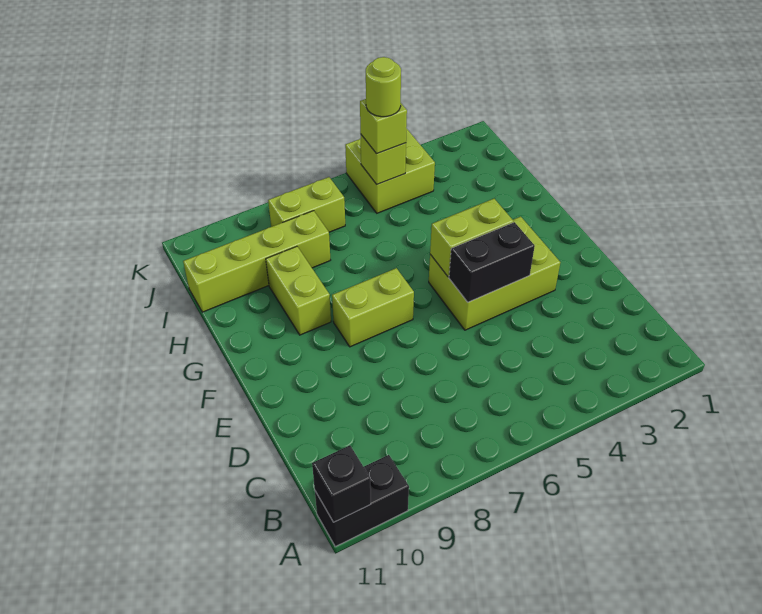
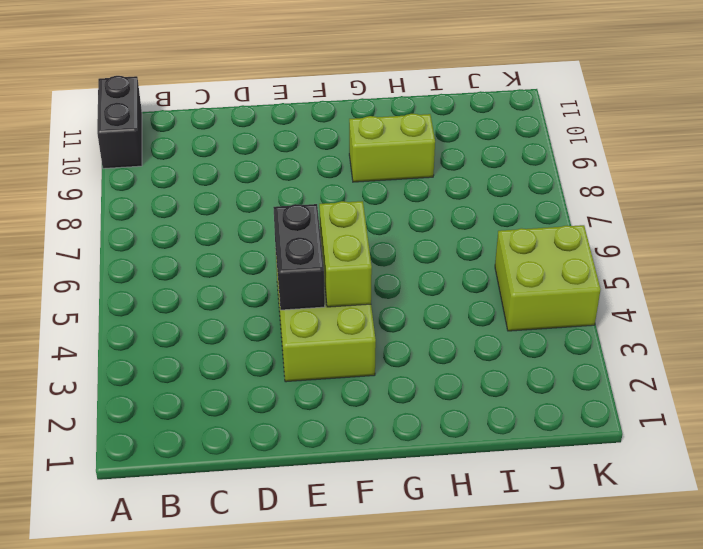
none -> lime 1x2 brick [332,268,414,347]
none -> lime 1x4 brick [183,211,330,312]
none -> lime 1x2 brick [268,177,345,232]

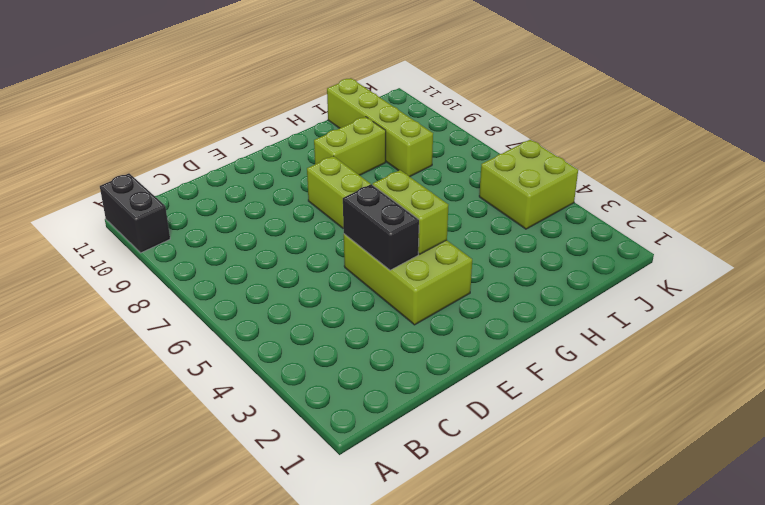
none -> lime 1x2 brick [268,177,345,232]
none -> black 1x1 brick [312,446,371,522]
none -> lime 1x1 brick [361,135,406,184]

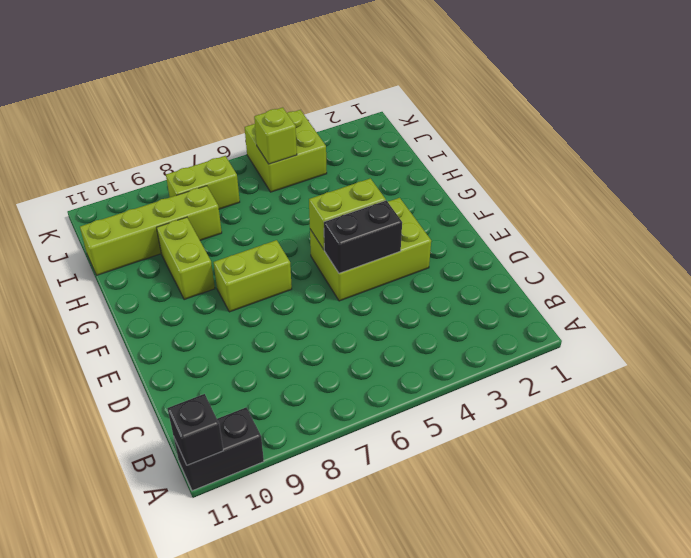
none -> lime 1x1 brick [360,99,407,154]
none -> lime 1x1 round brick [366,57,401,117]

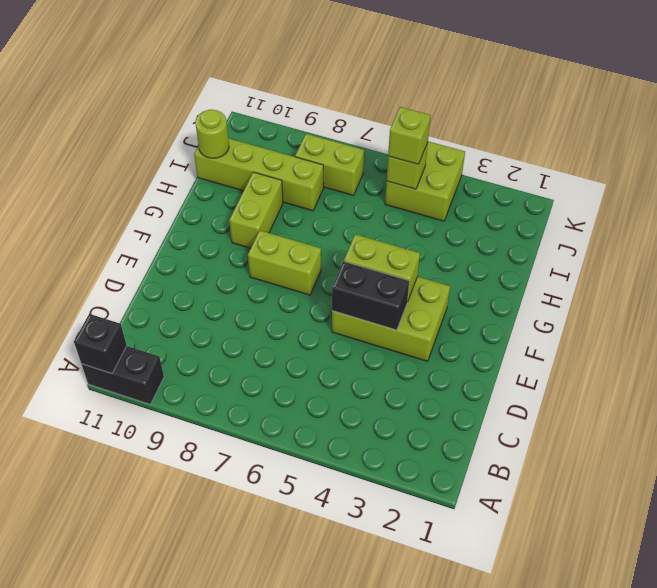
lime 1x1 round brick [195,110,229,158] -> lime 1x1 round brick moved to [366,57,401,117]

